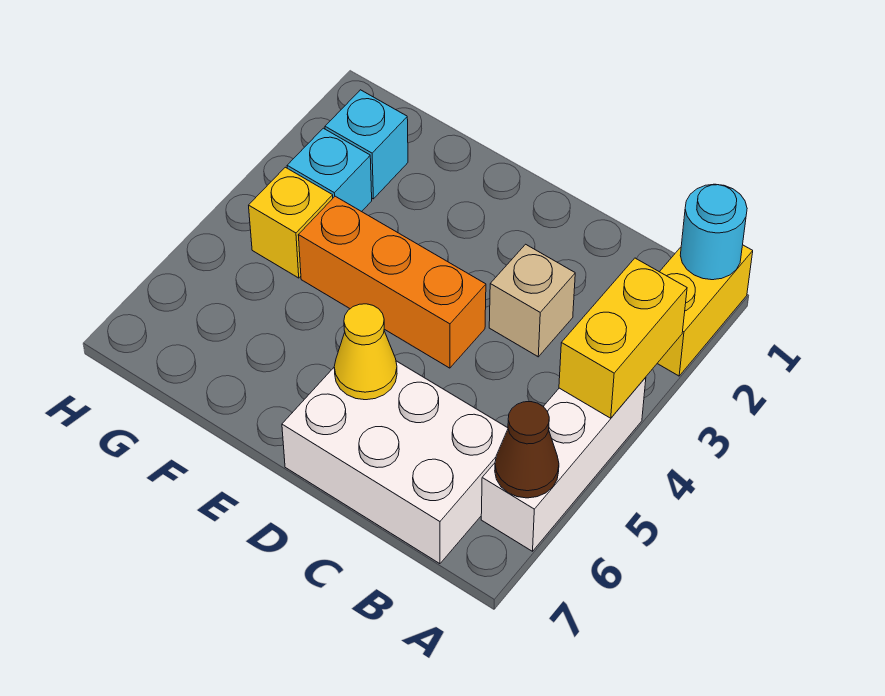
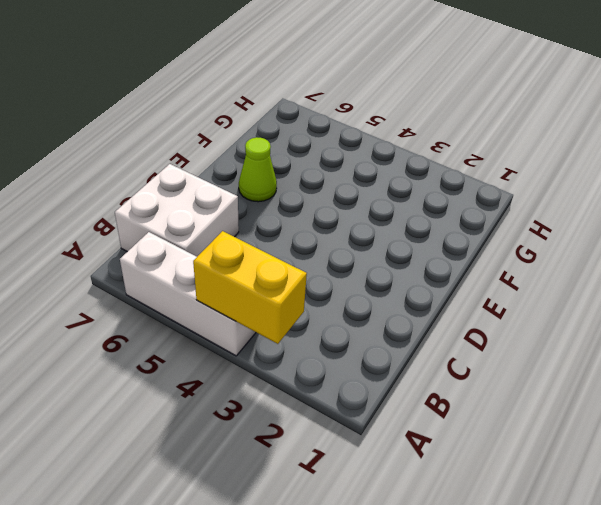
white 2x2 brick [115,164,239,257] -> white 2x3 brick [282,361,508,564]
lime 1x1 cone [239,137,277,202] -> none
none -> yellow 1x2 brick [657,245,753,376]
none -> tan 1x1 brick [489,244,575,357]
none -> orange 1x3 brick [298,196,486,368]

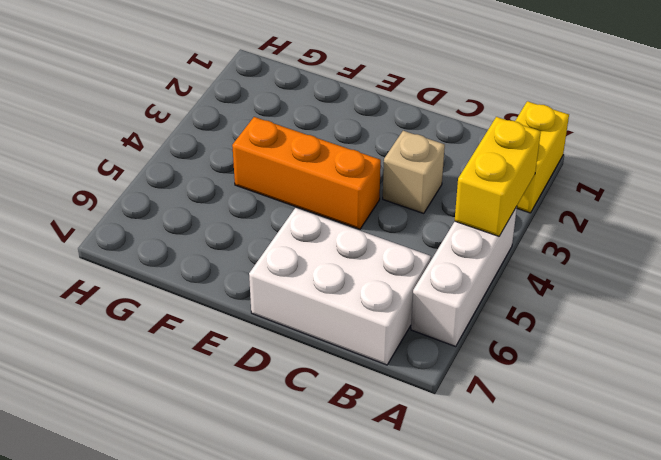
none -> cyan 1x1 brick [325,90,408,199]
none -> cyan 1x1 brick [287,128,372,212]
none -> yellow 1x1 brick [249,167,333,278]

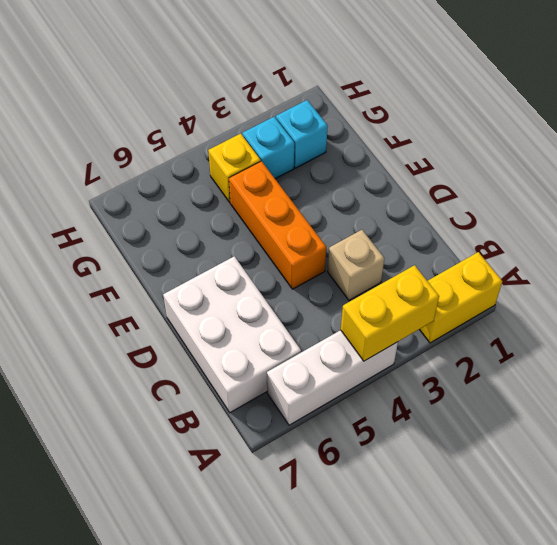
none -> cyan 1x1 round brick [680,184,747,280]
none -> brown 1x1 cone [495,402,559,498]
none -> yellow 1x1 cone [334,304,397,400]

